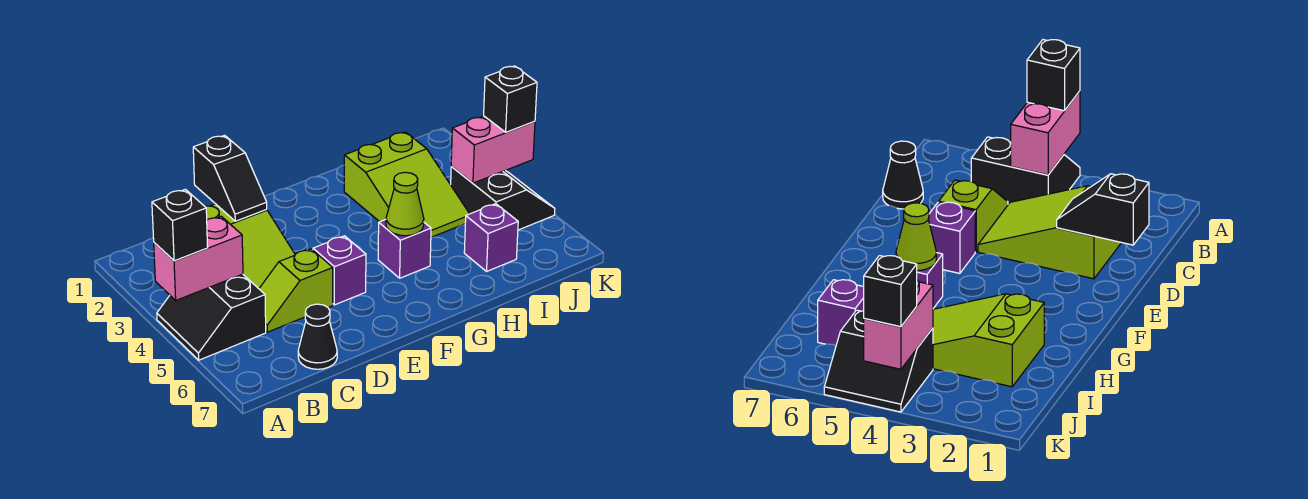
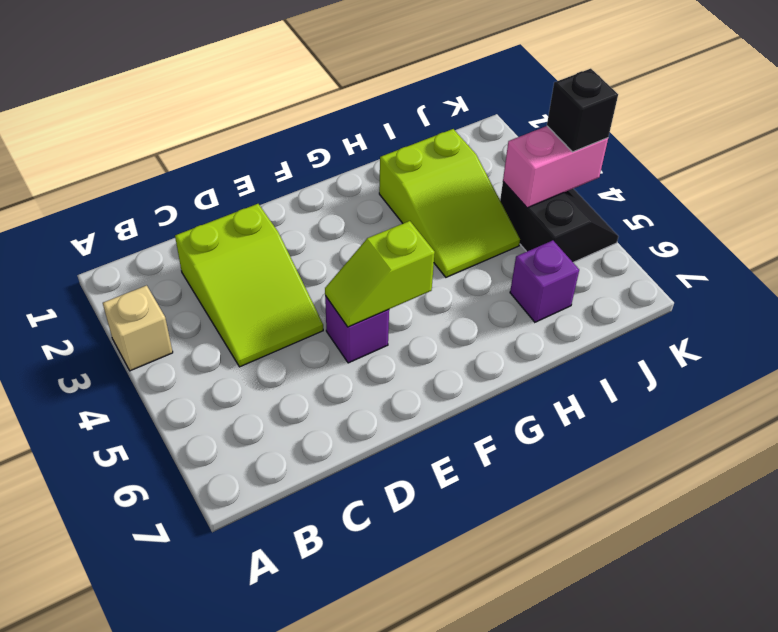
tan 1x1 brick [103,285,173,371] -> none
lime 1x2 slope [325,221,435,327] -> lime 1x2 slope moved to [259,249,333,332]
none -> black 2x2 slope [157,274,266,360]
none -> black 1x1 cone [298,304,337,369]
none -> purple 1x1 brick [378,220,431,278]

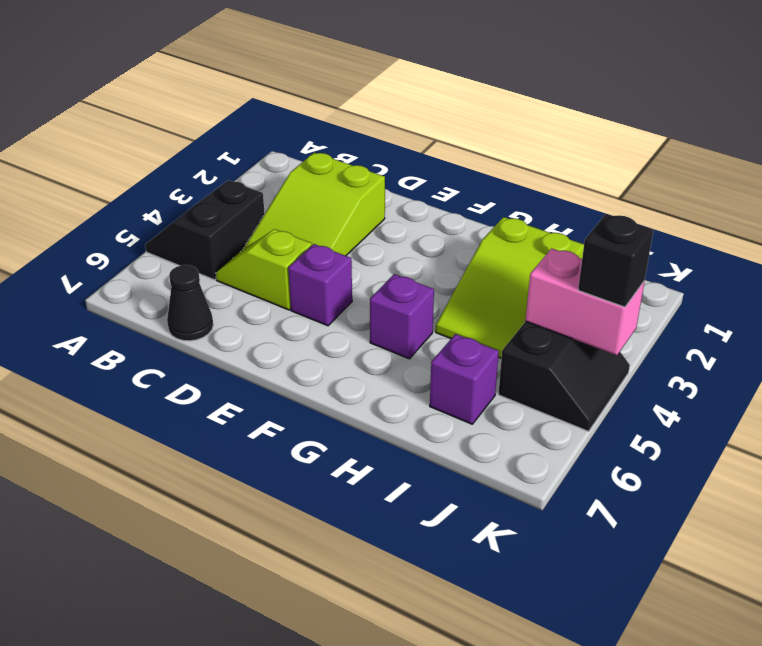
none -> pink 1x2 brick [154,216,243,300]
none -> black 1x2 slope [193,135,267,221]
none -> lime 1x1 cone [386,172,424,236]

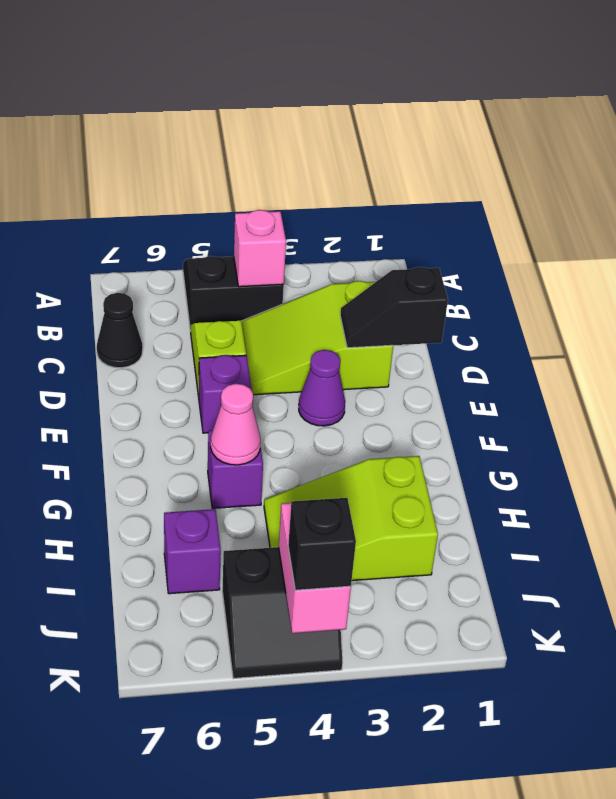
pink 1x1 brick [234,210,286,287] -> pink 1x2 brick [154,216,243,300]
purple 1x1 cone [299,350,345,426] -> none
pink 1x1 cone [211,384,261,465] -> lime 1x1 cone [386,172,424,236]
none -> black 1x1 brick [152,189,208,261]

